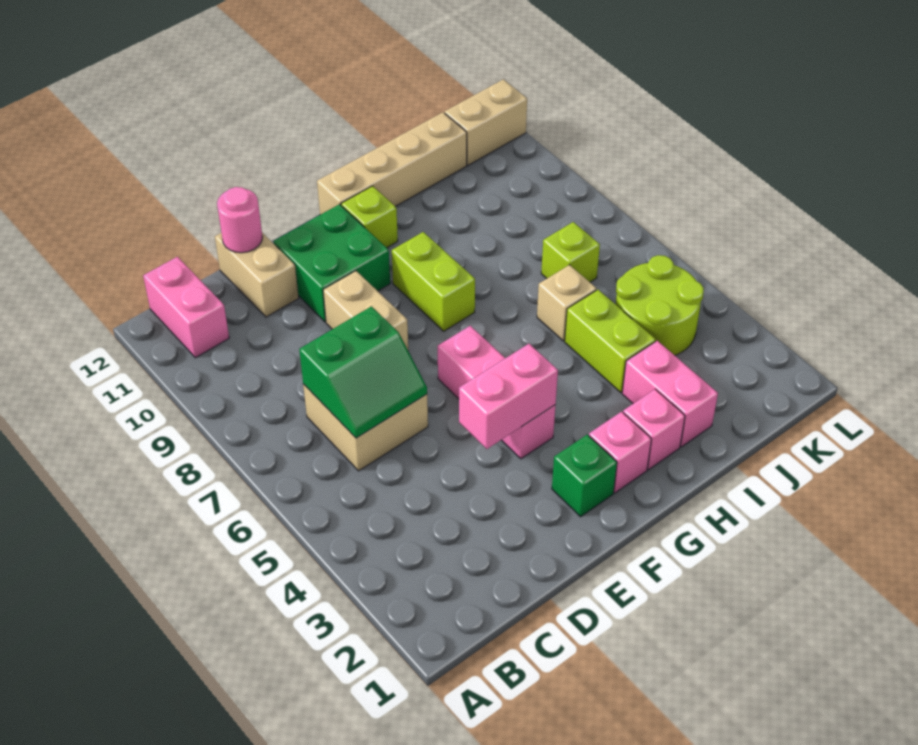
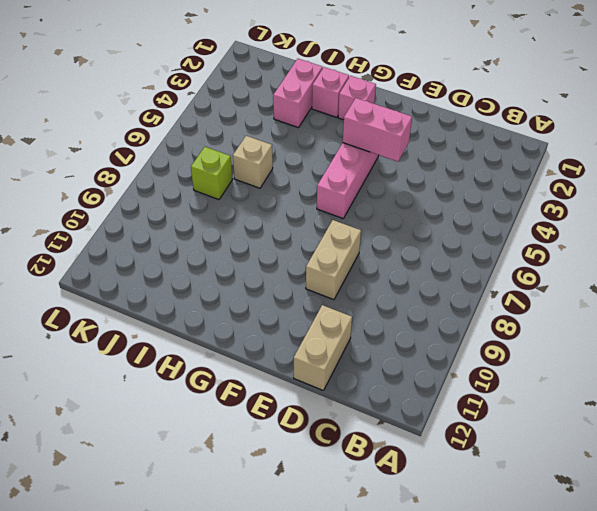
none -> pink 1x2 brick [143,257,229,358]
none -> tan 2x2 brick [303,384,428,471]
none -> green 2x2 brick [273,204,390,322]

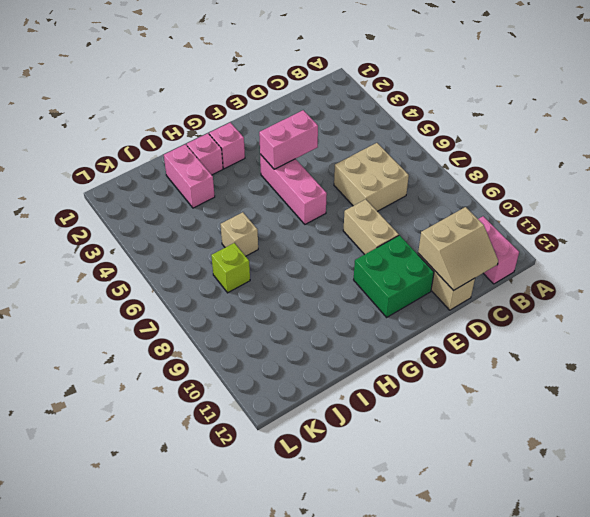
tan 2x2 slope [418,207,498,291] -> pink 1x1 round brick [217,187,263,253]
none -> green 1x1 brick [552,435,617,517]
none -> lime 1x2 brick [392,232,475,331]
none -> lime 1x1 brick [341,186,398,248]

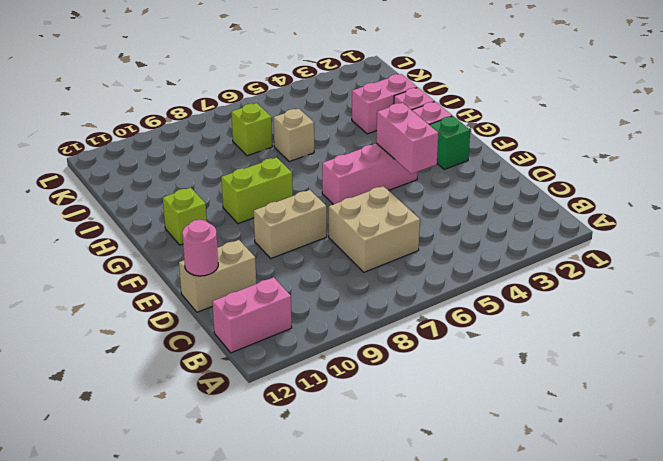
none -> green 2x2 brick [273,204,390,322]
none -> tan 1x4 brick [317,112,467,215]
none -> lime 1x2 brick [565,290,656,393]

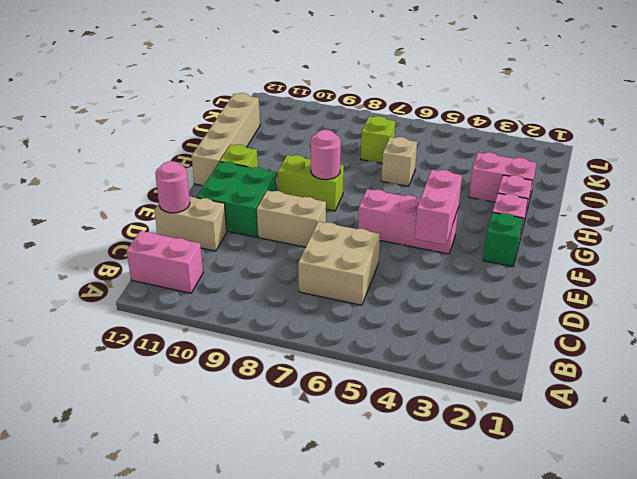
pink 1x1 round brick [311,130,341,180] -> none
none -> lime 1x2 brick [565,290,656,393]
none -> lime 2x2 round brick [616,255,704,355]
none -> tan 1x2 brick [445,79,527,165]

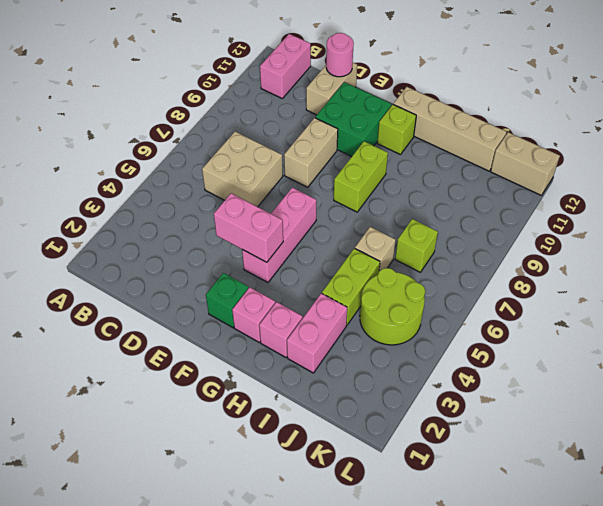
none -> green 2x2 slope [299,306,427,438]

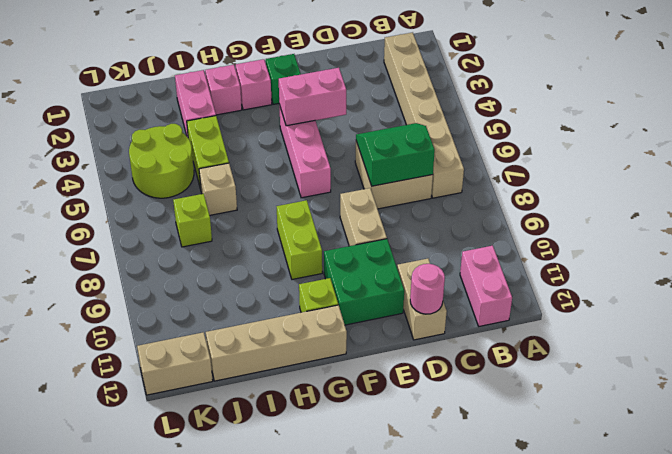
tan 1x6 brick [384,32,464,198] -> none

